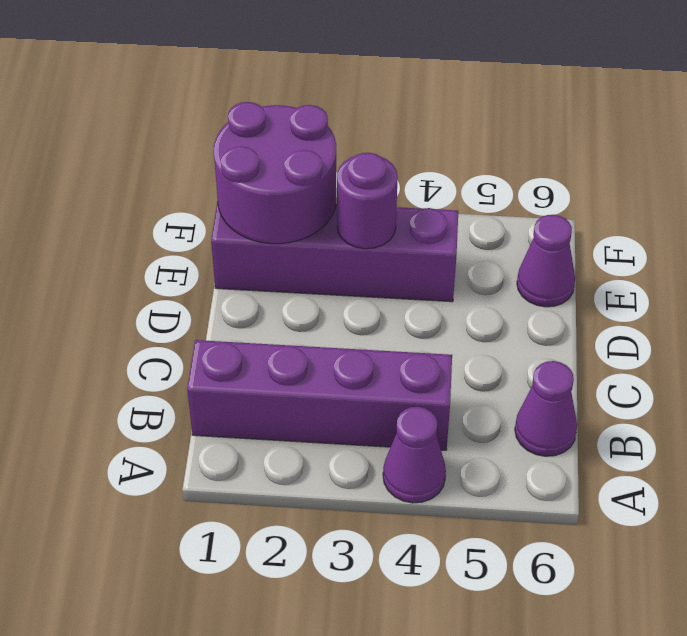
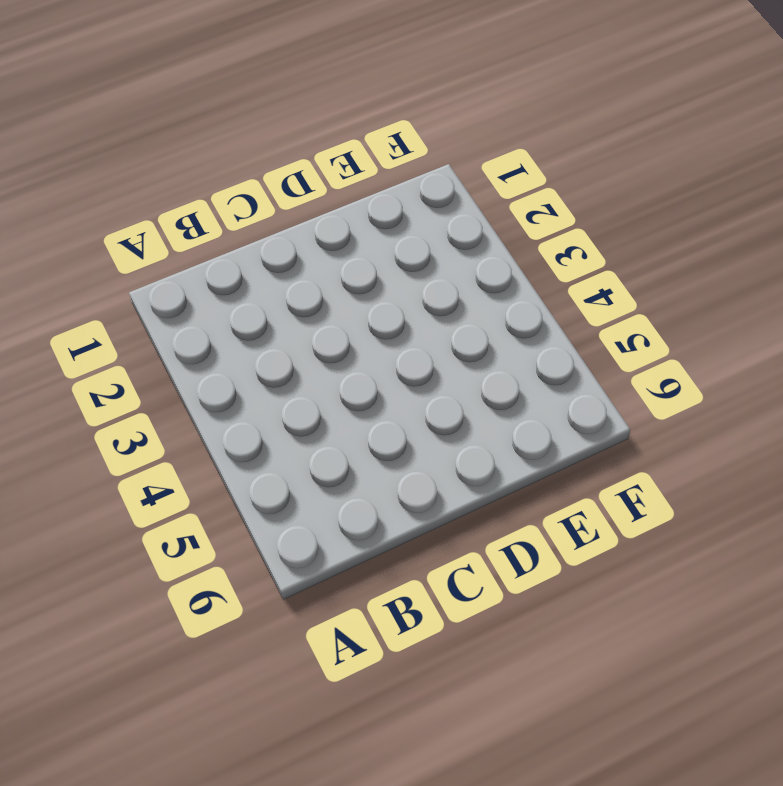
none -> purple 1x1 cone [383,407,446,503]
none -> purple 1x4 brick [187,340,452,450]

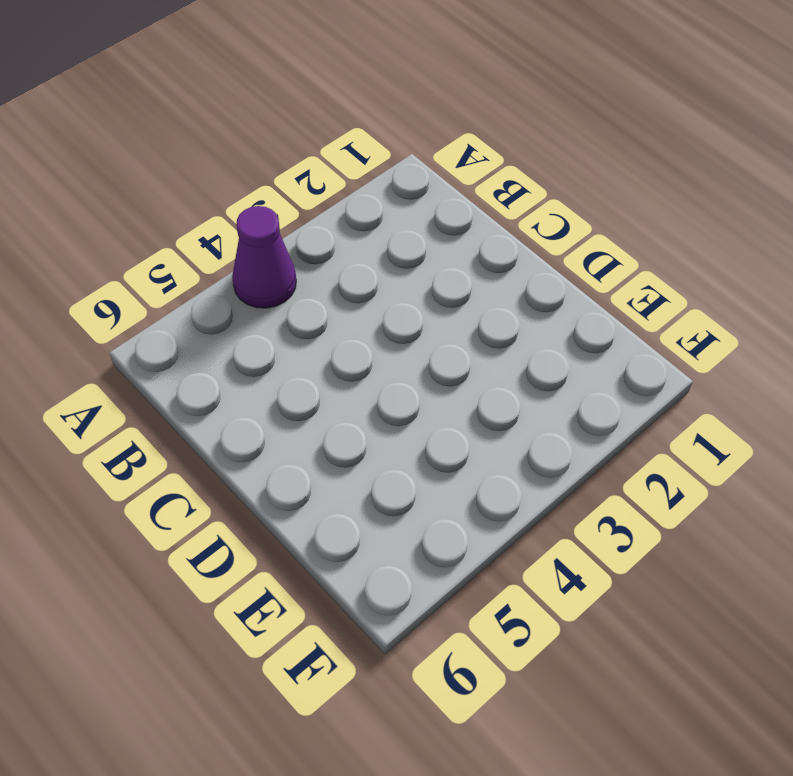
none -> purple 1x4 brick [187,340,452,450]
none -> purple 1x1 cone [515,361,577,456]

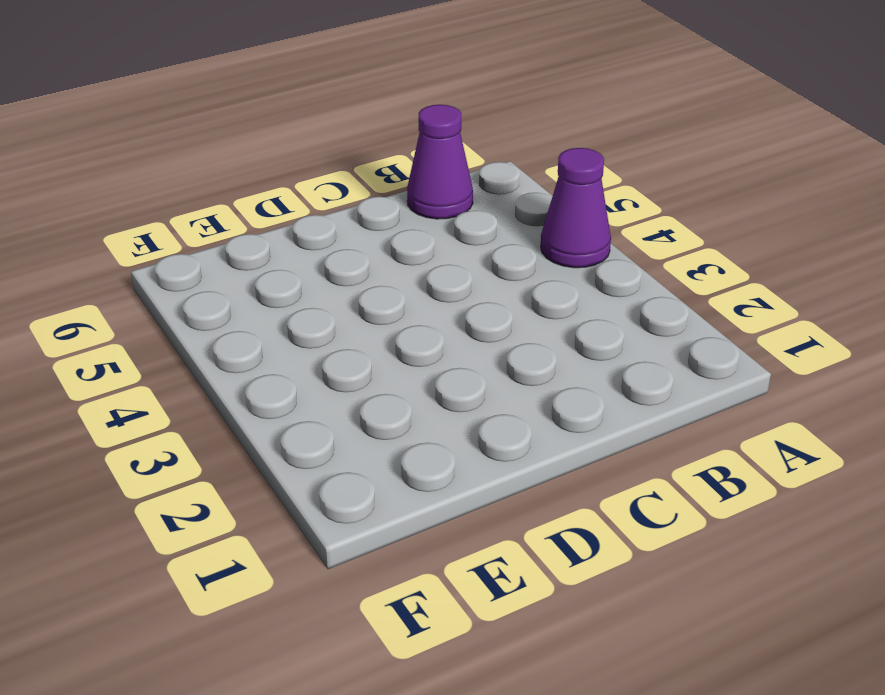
none -> purple 1x4 brick [187,340,452,450]
none -> purple 1x4 brick [211,202,458,302]

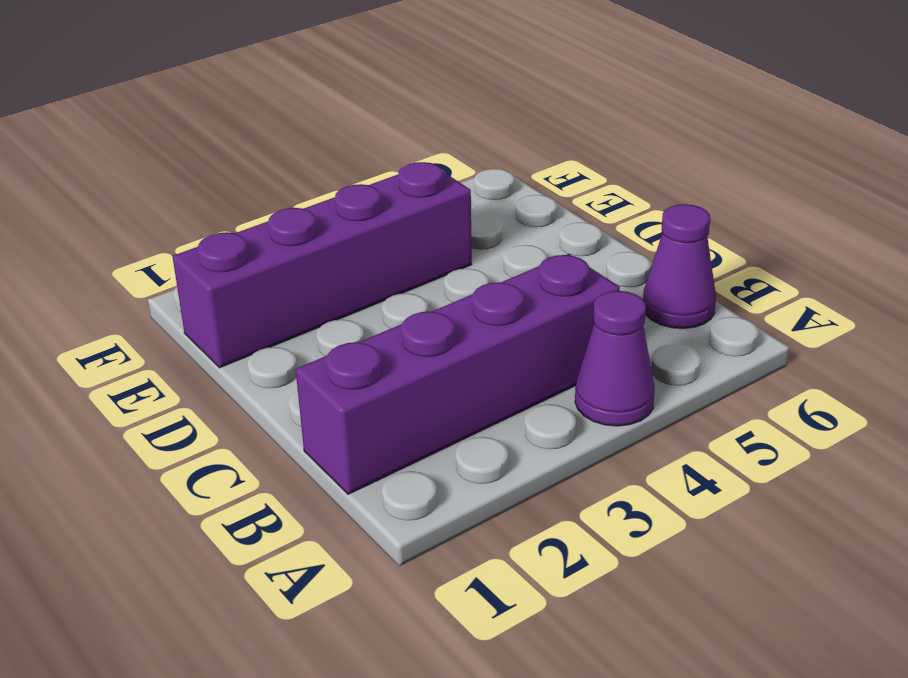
none -> purple 1x1 cone [517,215,575,307]
none -> purple 2x2 round brick [214,102,337,244]

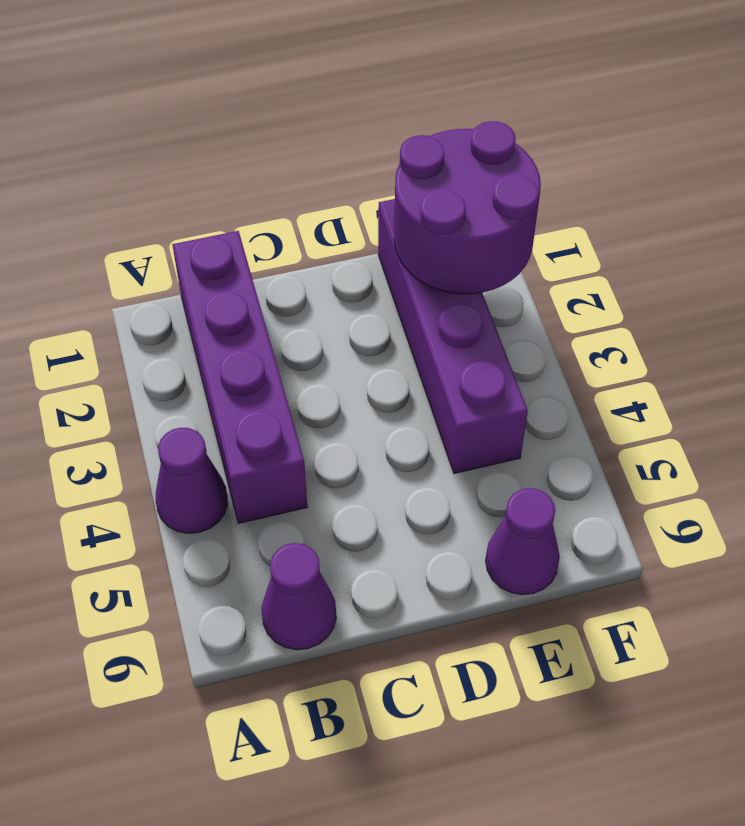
none -> purple 1x1 round brick [337,153,398,249]

